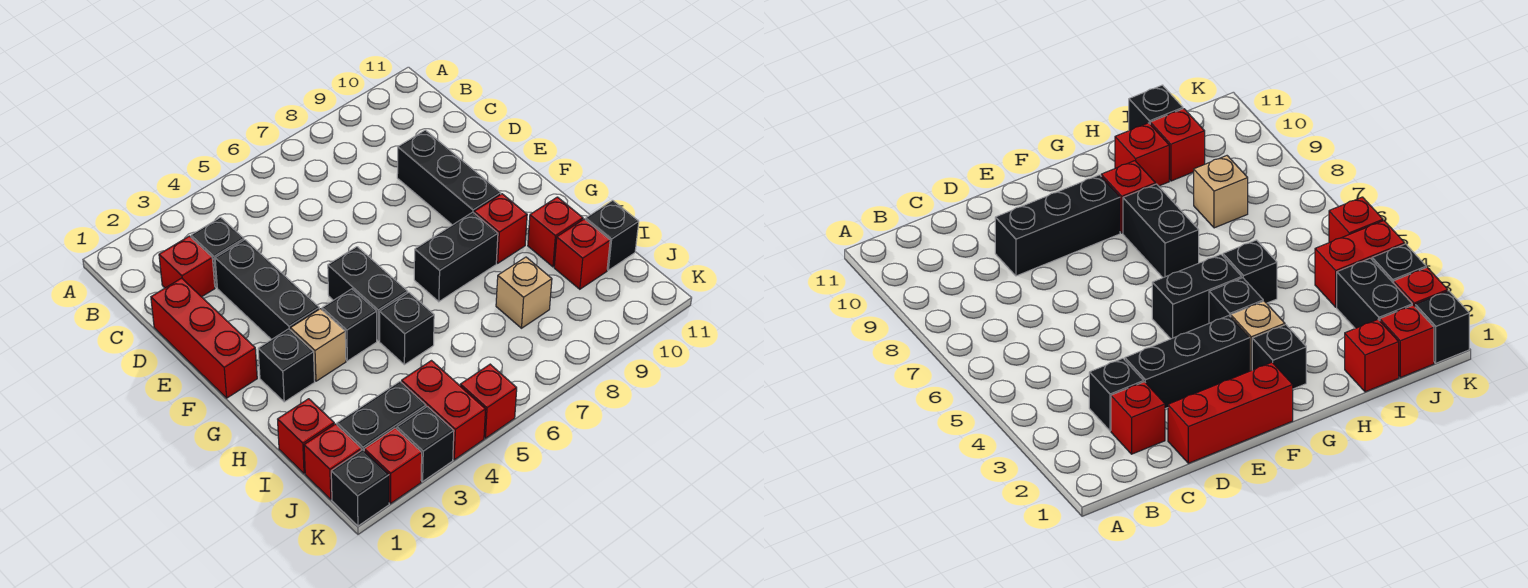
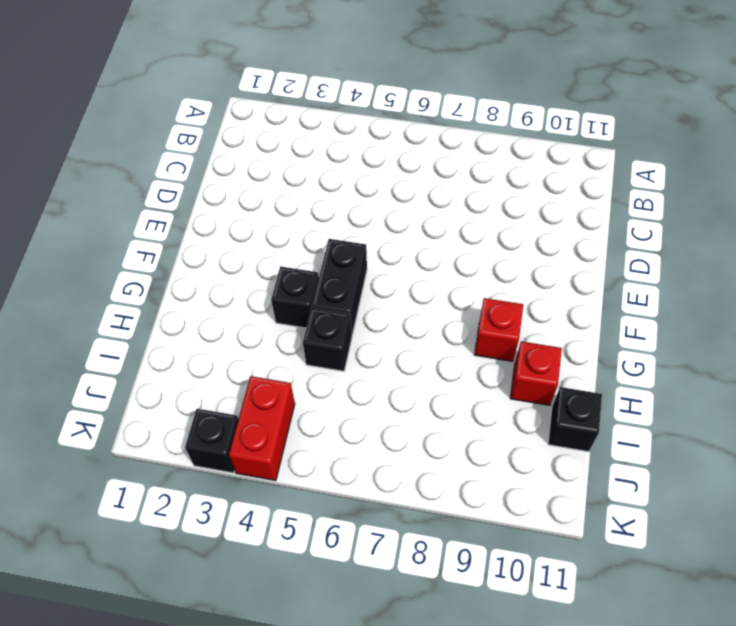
none -> red 1x1 brick [159,236,215,297]
none -> black 1x1 brick [191,217,244,288]
none -> red 1x3 brick [151,278,257,398]

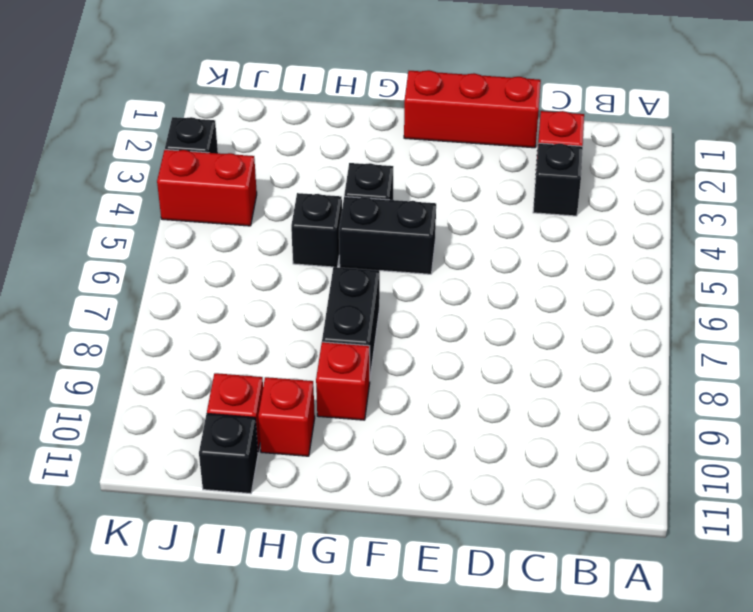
none -> black 1x3 brick [215,240,319,340]
none -> black 1x3 brick [397,130,501,225]
none -> black 1x1 brick [258,329,315,402]

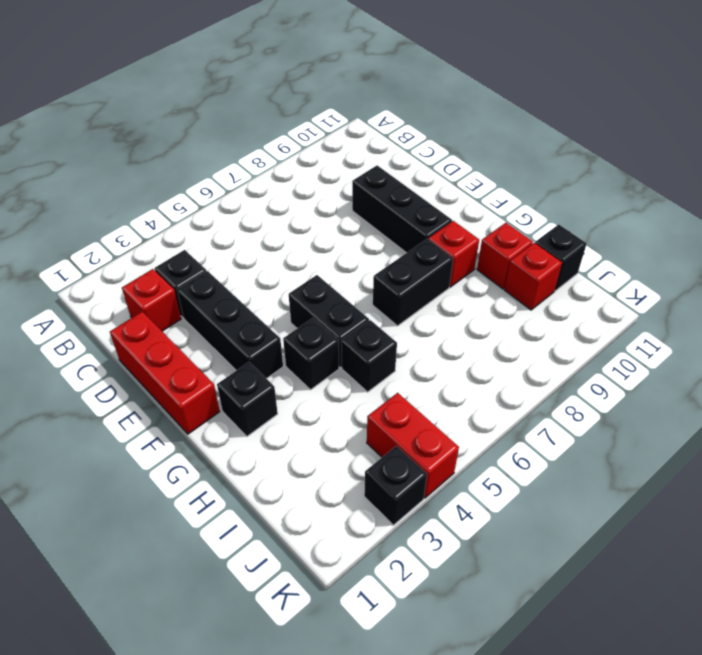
none -> tan 1x1 brick [290,309,346,381]
none -> red 1x1 brick [278,399,334,473]
none -> tan 1x1 brick [496,257,552,328]

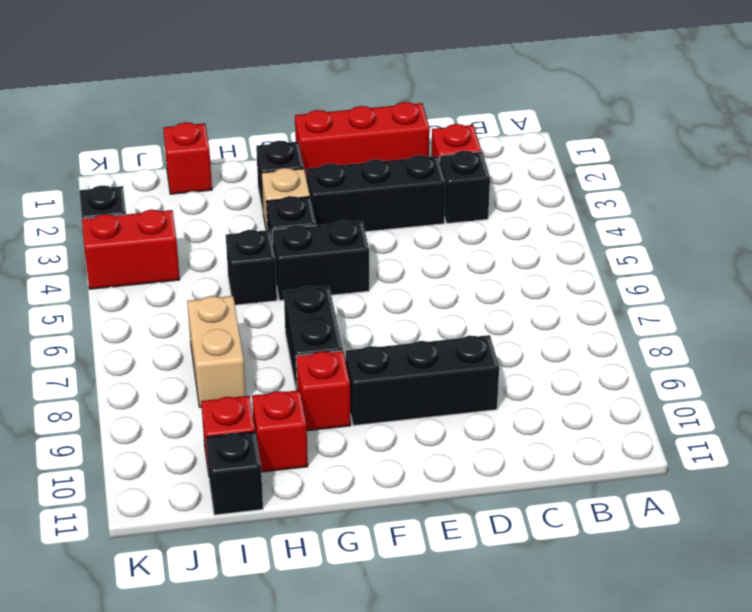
tan 1x2 brick [187,296,246,407] -> tan 1x1 brick [496,257,552,328]
none -> red 1x1 brick [304,424,361,499]
none -> black 1x2 brick [337,382,426,450]
none -> black 1x1 brick [331,450,389,526]

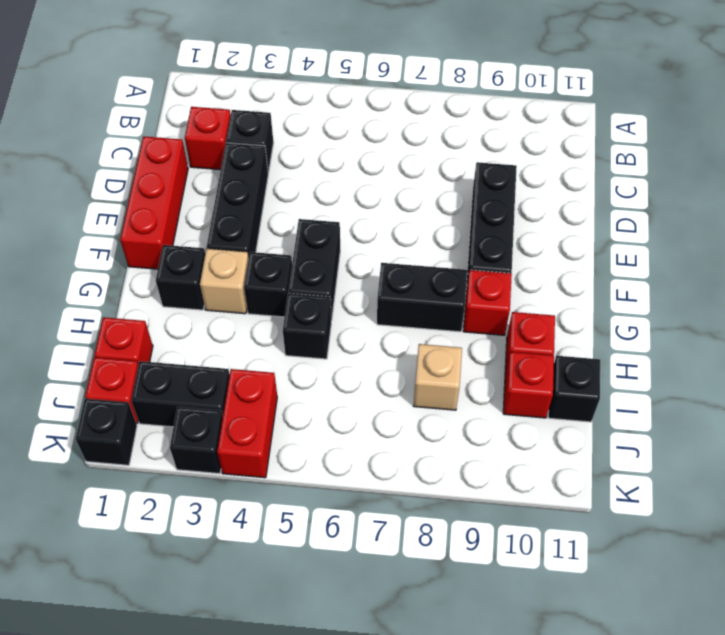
none -> red 1x1 brick [364,428,422,503]
none -> red 1x1 brick [460,364,517,438]

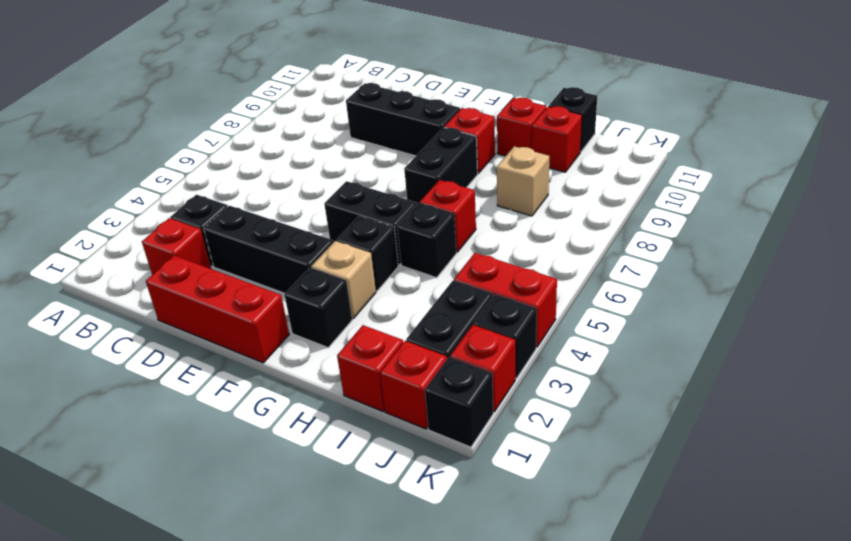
red 1x1 brick [419,180,476,252] -> red 1x1 brick moved to [460,364,517,438]

